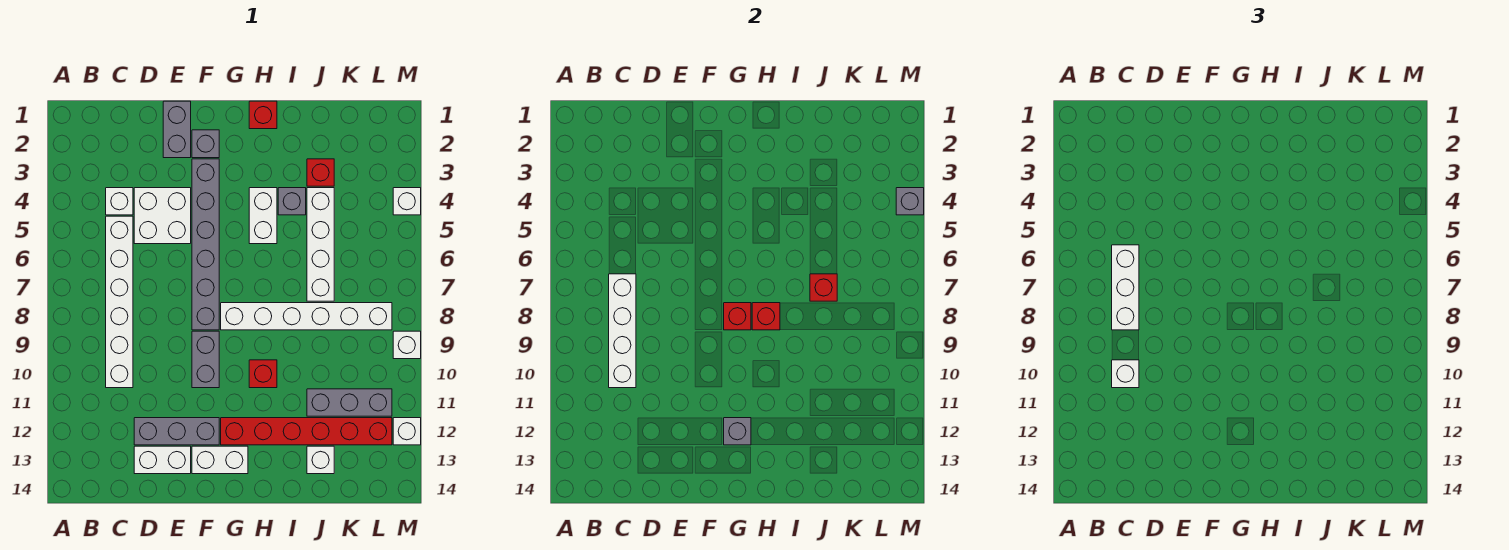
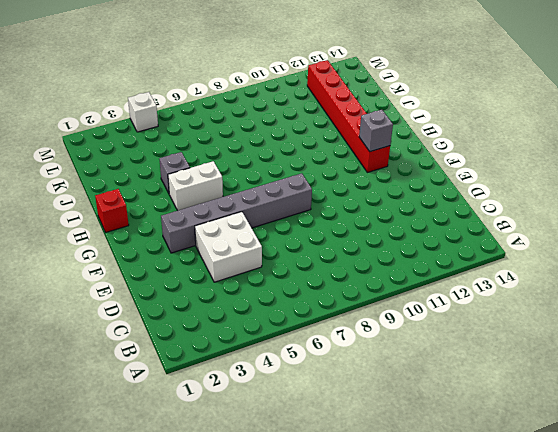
none -> white 1x1 brick [106,188,133,215]
none -> white 1x6 brick [106,216,133,388]
none -> grey 1x3 brick [134,418,219,445]
none -> white 1x2 brick [134,446,191,474]

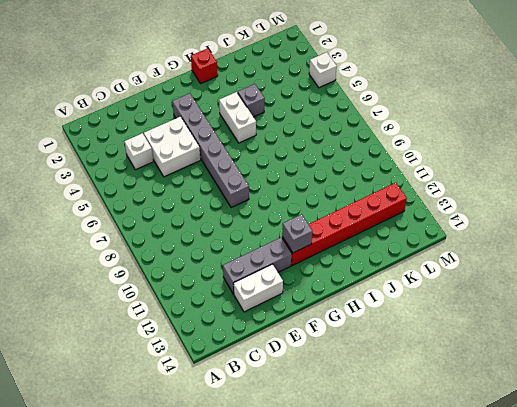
none -> white 1x6 brick [106,216,133,388]
none -> grey 1x2 brick [163,101,191,158]
none -> grey 1x1 brick [192,130,219,158]
none -> grey 1x2 brick [192,331,219,388]

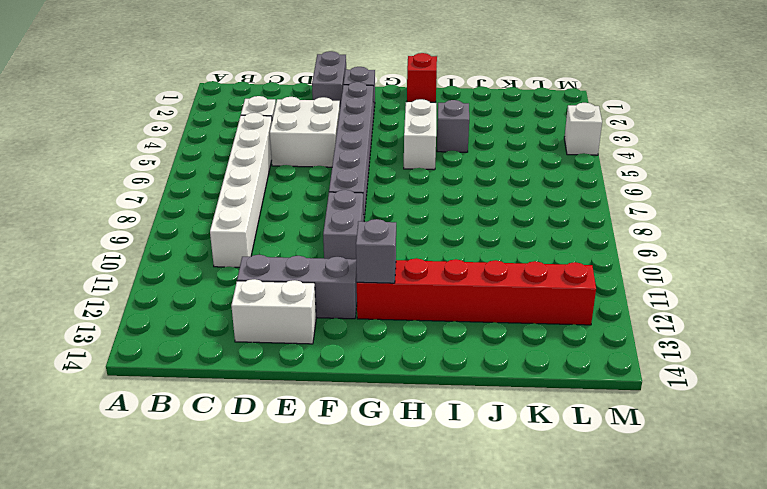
none -> white 1x2 brick [192,446,248,474]
none -> white 1x6 brick [221,303,392,330]
none -> red 1x1 brick [249,360,277,388]
none -> red 1x1 brick [307,159,334,186]

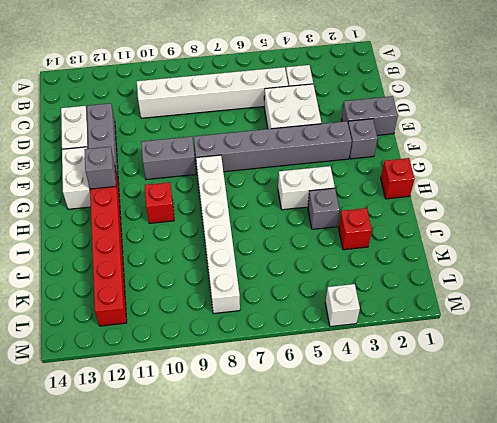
none -> white 1x4 brick [307,188,334,301]
none -> grey 1x3 brick [307,389,392,416]
none -> white 1x1 brick [307,446,334,474]
none -> white 1x1 brick [393,331,421,359]

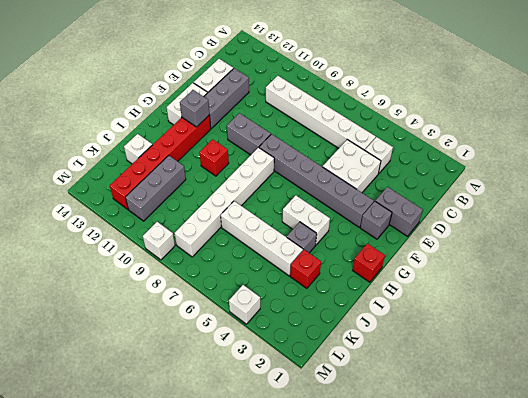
none -> white 1x1 brick [393,418,421,445]
none -> white 1x4 brick [609,274,636,388]
none -> red 1x1 brick [724,303,751,330]
none -> red 1x1 brick [752,303,780,330]

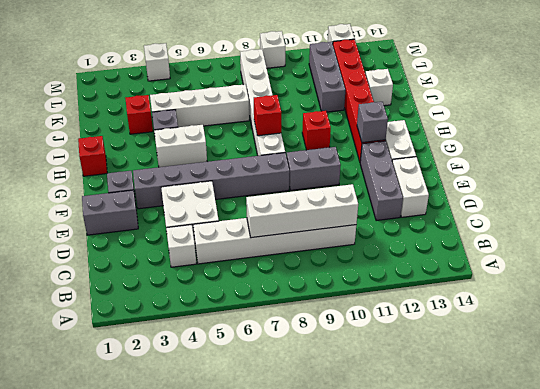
none -> red 1x1 brick [724,303,751,330]
none -> red 1x1 brick [810,274,837,301]
none -> grey 1x1 brick [896,188,924,215]
none -> white 1x3 brick [1112,245,1139,330]

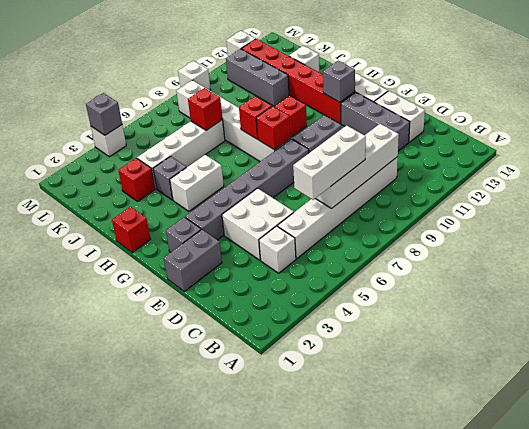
none -> white 1x1 brick [1112,360,1139,388]

